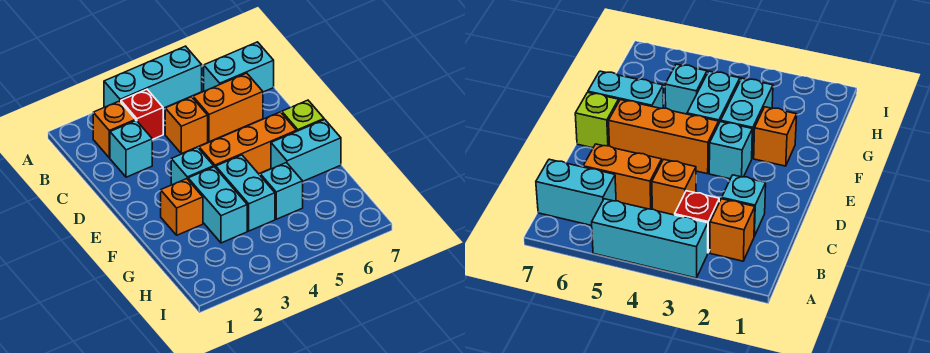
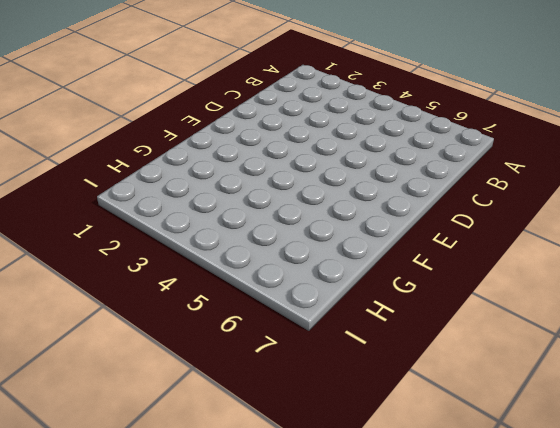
none -> cyan 1x3 brick [104,46,202,108]
none -> orange 1x1 brick [93,101,136,158]
none -> red 1x1 brick [121,89,163,140]

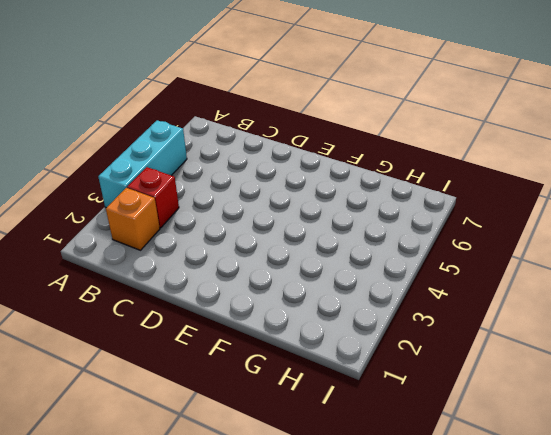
none -> cyan 1x2 brick [204,42,274,92]
none -> cyan 1x1 brick [110,121,152,177]
none -> orange 1x1 brick [165,97,208,154]

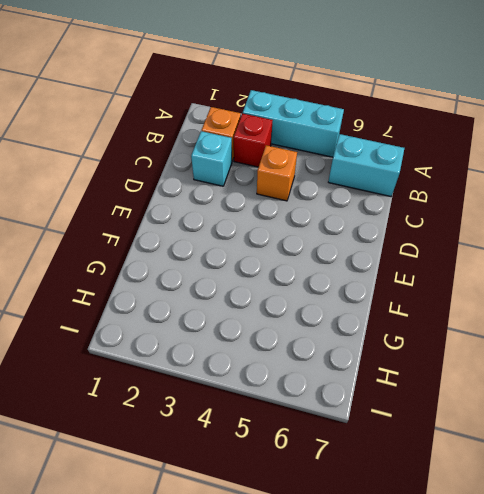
none -> orange 1x2 brick [193,73,263,142]
none -> cyan 1x1 brick [171,148,214,185]
none -> orange 1x3 brick [199,112,297,174]

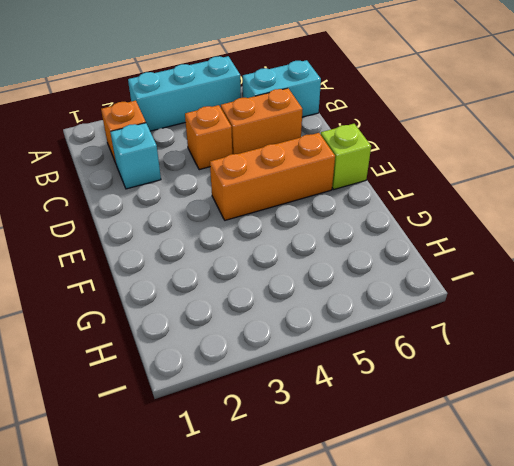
none -> red 1x1 brick [121,89,163,140]
none -> cyan 1x1 brick [171,148,214,185]
none -> orange 1x1 brick [161,179,203,235]

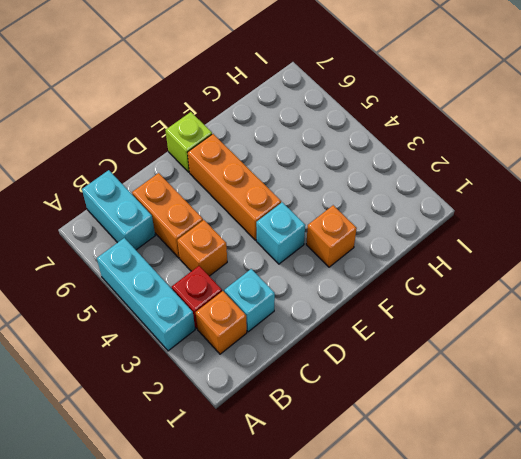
none -> cyan 1x2 brick [188,167,247,243]
none -> cyan 1x2 brick [216,155,275,231]
none -> cyan 1x2 brick [271,120,341,181]

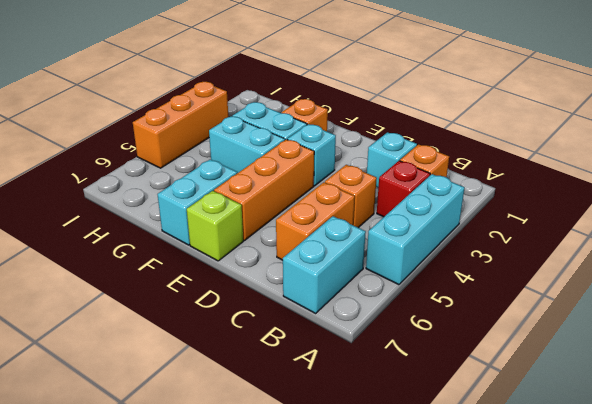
orange 1x3 brick [133,82,228,168] -> none
none -> cyan 1x1 brick [260,163,303,219]

